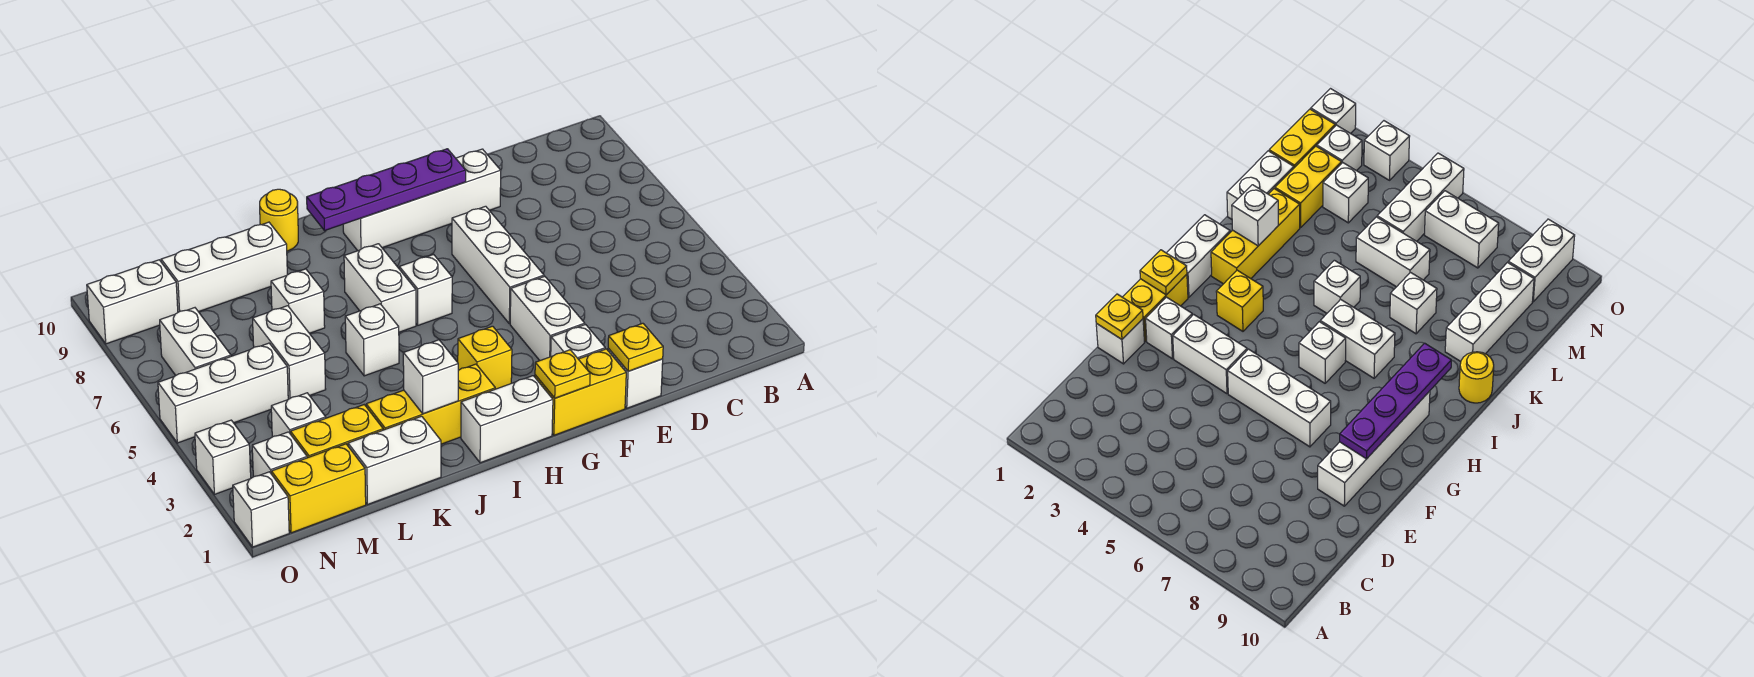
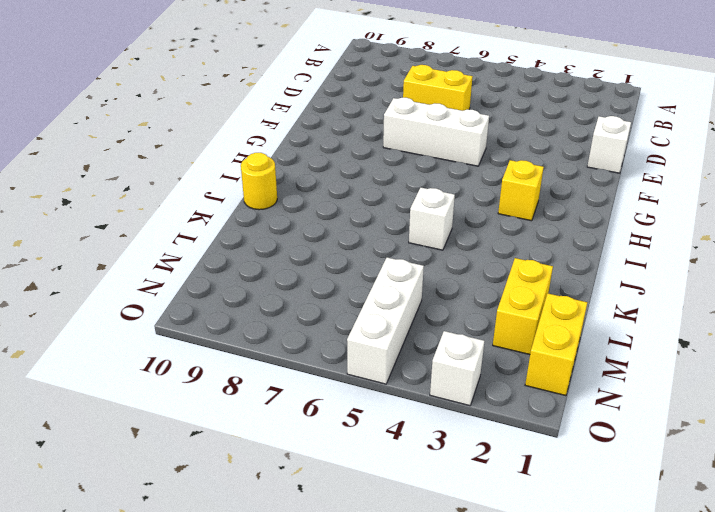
yellow 1x2 brick [403,65,473,111] -> yellow 1x2 brick turned to [535,349,626,435]
none -> white 1x4 brick [343,149,501,251]
none -> white 1x1 brick [551,325,605,359]
none -> white 1x2 brick [510,276,585,360]
none -> white 1x2 brick [461,376,553,463]

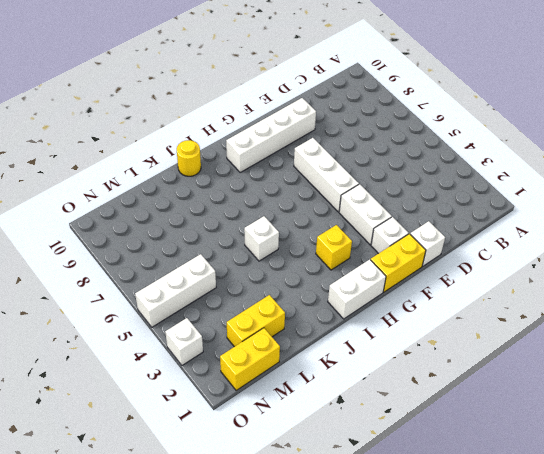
none -> white 1x1 brick [399,255,452,325]
none -> yellow 1x3 brick [366,364,495,444]
none -> white 1x2 brick [344,244,416,332]
none -> white 1x2 brick [348,416,441,505]

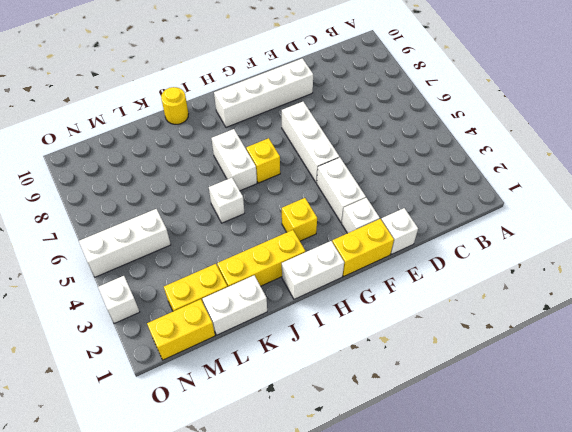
yellow 1x1 brick [246,138,280,183] -> white 1x1 brick [399,255,452,325]
none -> white 1x1 brick [271,269,325,333]
none -> white 1x3 brick [161,222,287,312]
none -> white 1x2 brick [253,306,326,399]
none -> white 1x1 brick [271,393,326,437]

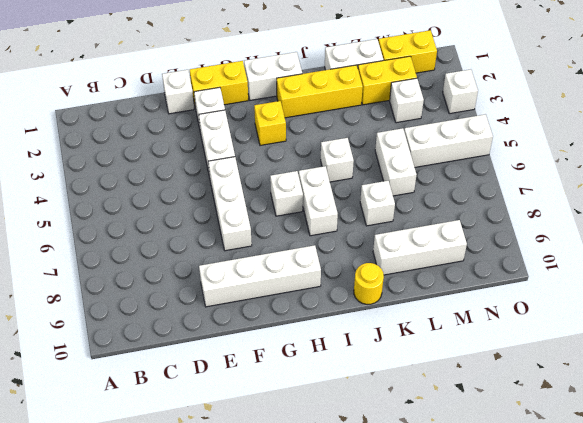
none -> white 1x1 brick [252,432,307,477]
none -> white 1x2 brick [160,308,231,375]
none -> white 1x2 brick [87,260,178,344]
none -> white 1x1 brick [233,472,289,547]

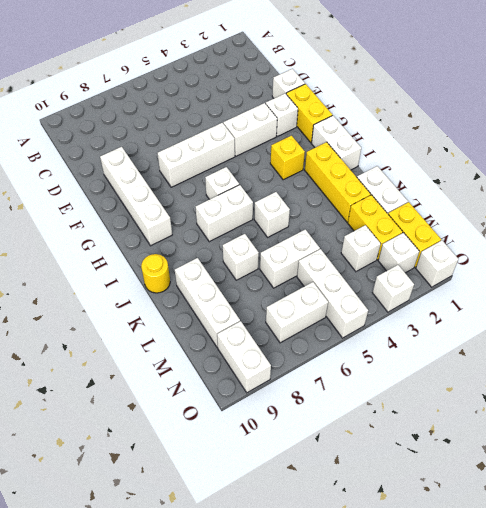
none -> yellow 1x1 plate [608,323,663,371]
none -> purple 1x4 plate [307,149,466,230]
none -> yellow 1x1 plate [535,350,590,398]
none -> white 1x1 brick [403,340,458,414]

